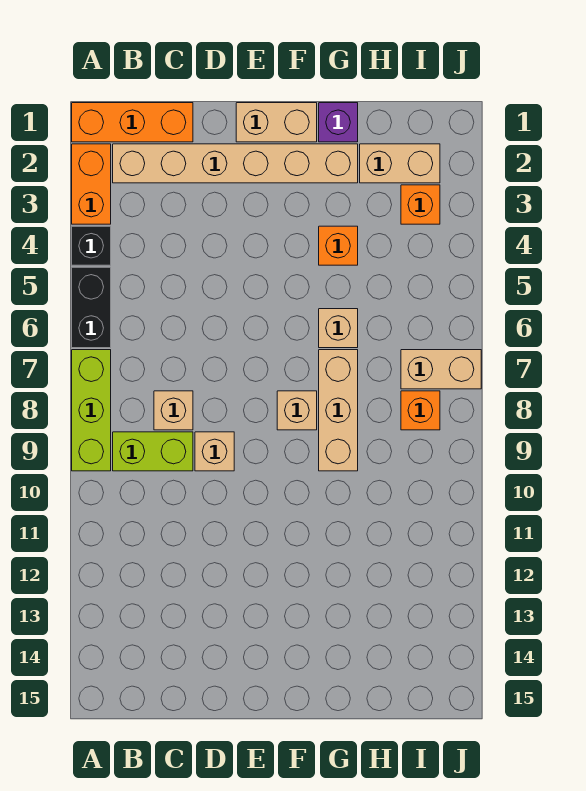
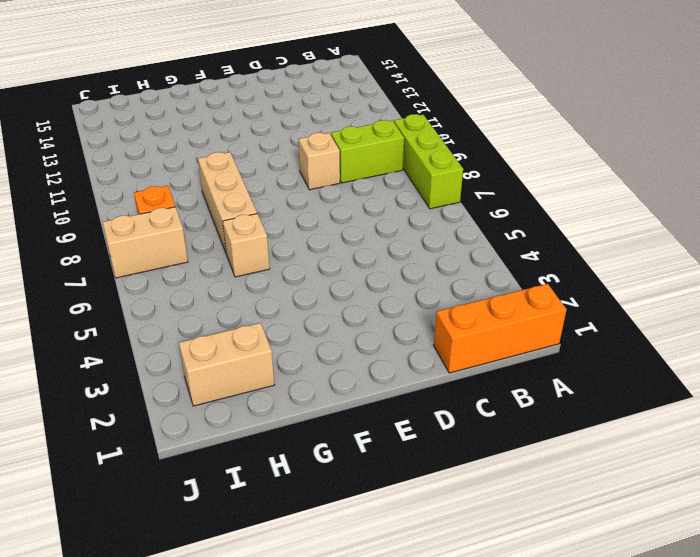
none -> orange 1x2 brick [72,144,111,224]
none -> black 1x1 brick [72,226,111,265]
none -> black 1x2 brick [72,267,111,348]

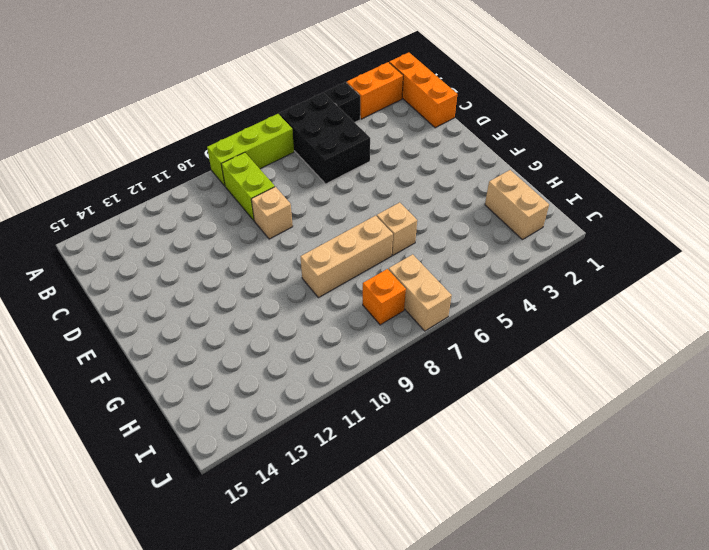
black 2x3 brick [279,92,370,184] -> black 1x2 brick [72,267,111,348]
none -> tan 1x6 brick [113,144,358,183]
none -> tan 1x1 brick [154,391,193,430]
none -> tan 1x2 brick [236,103,317,142]

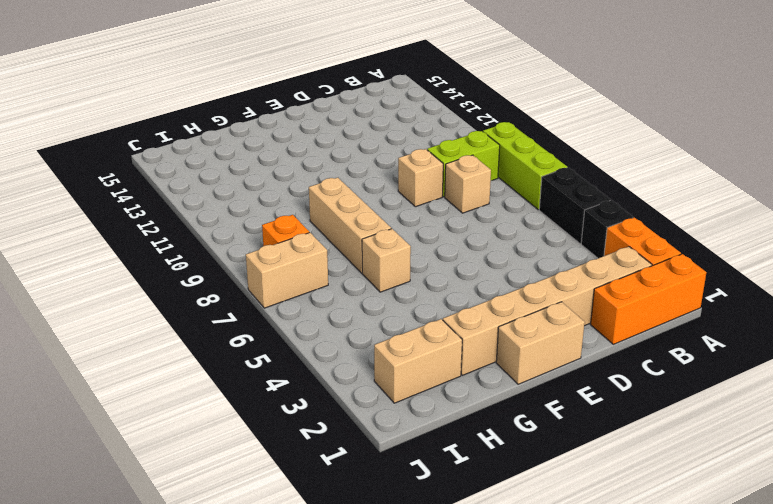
none -> tan 1x1 brick [277,391,317,430]
none -> purple 1x1 brick [319,103,358,142]
none -> orange 1x1 brick [319,226,358,265]

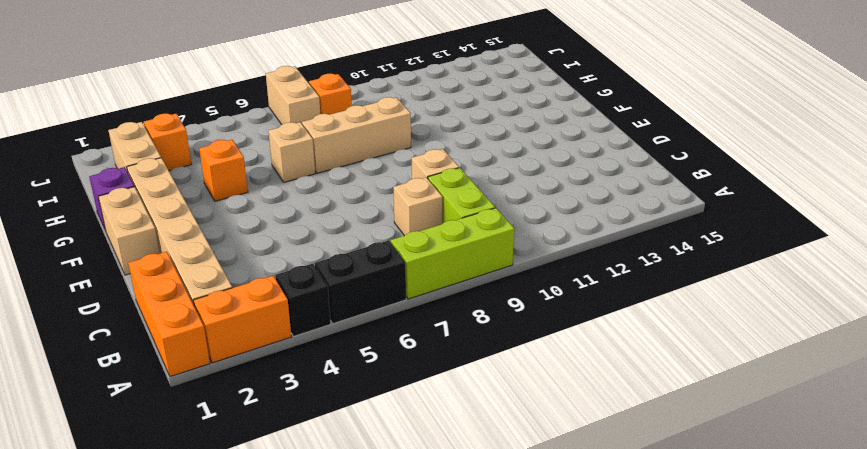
none -> tan 1x1 brick [277,391,317,430]

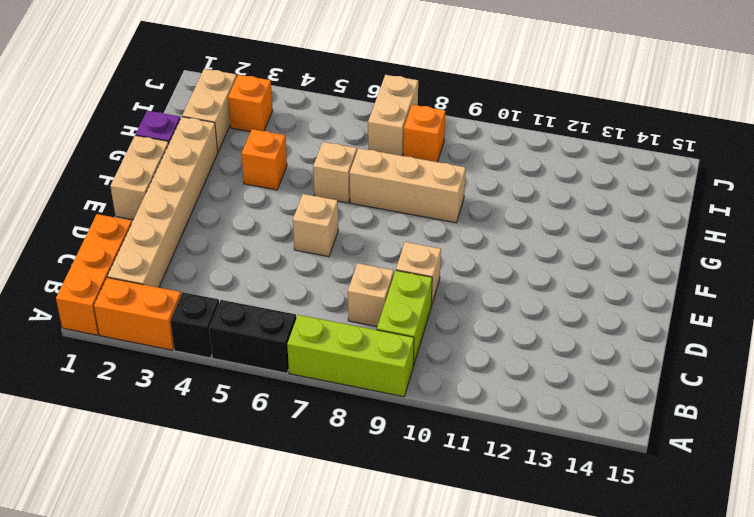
tan 1x1 brick [293,194,338,257] -> tan 1x1 brick moved to [277,391,317,430]

